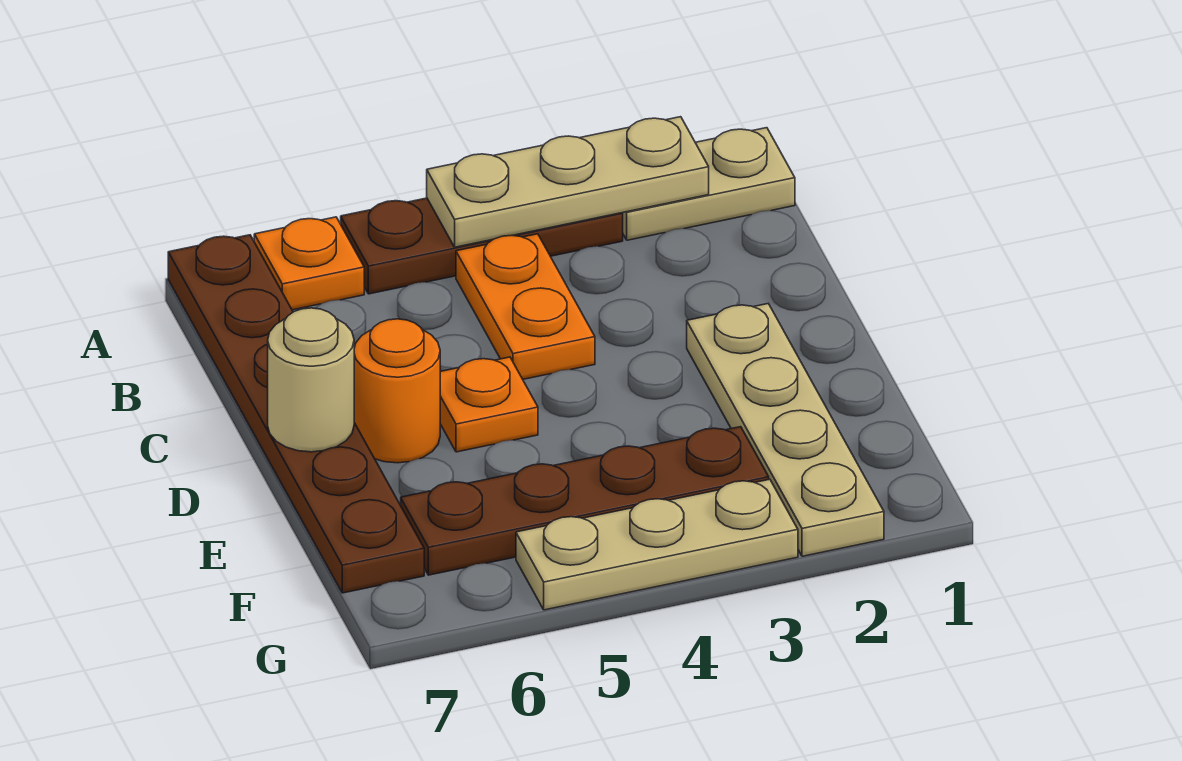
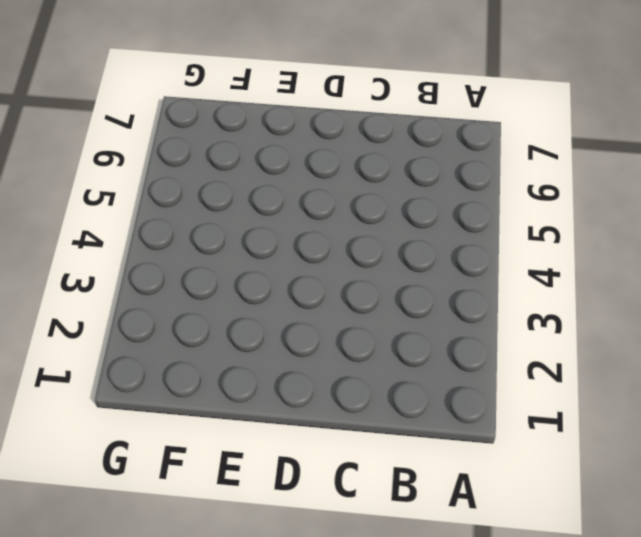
none -> tan 1x2 plate [622,128,795,240]
none -> brown 1x3 plate [341,198,623,294]
none -> orange 1x1 plate [254,217,364,310]

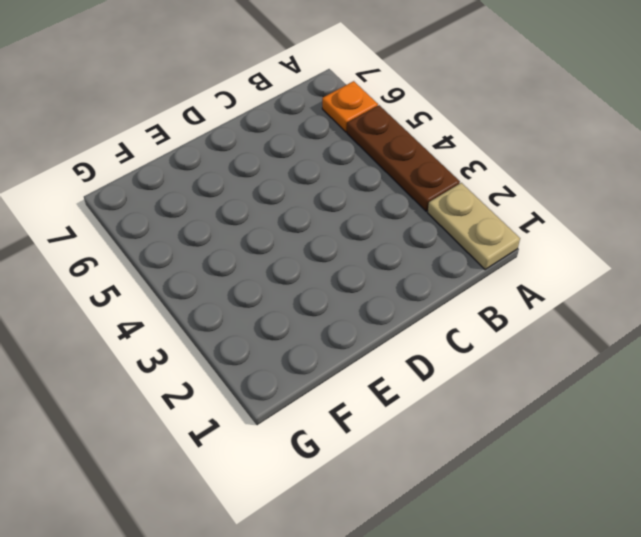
none -> brown 1x6 plate [168,235,424,593]
none -> orange 1x2 plate [456,234,595,379]
none -> tan 1x4 plate [687,304,884,556]

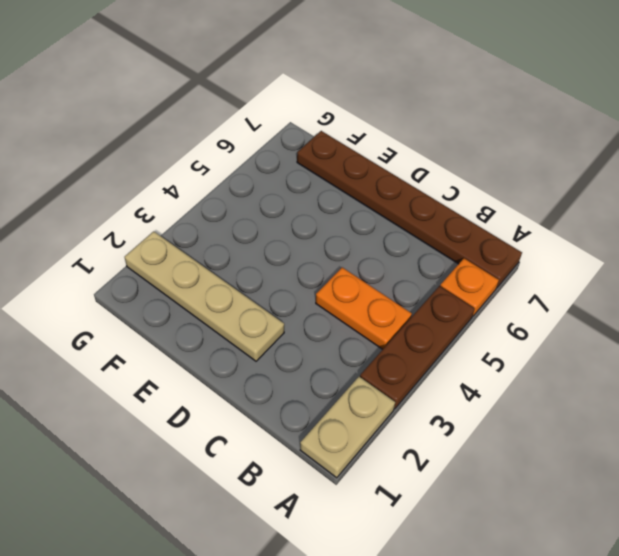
none -> orange 1x1 plate [440,357,538,452]
none -> orange 1x1 round brick [354,319,440,463]
none -> brown 1x4 plate [401,427,769,575]

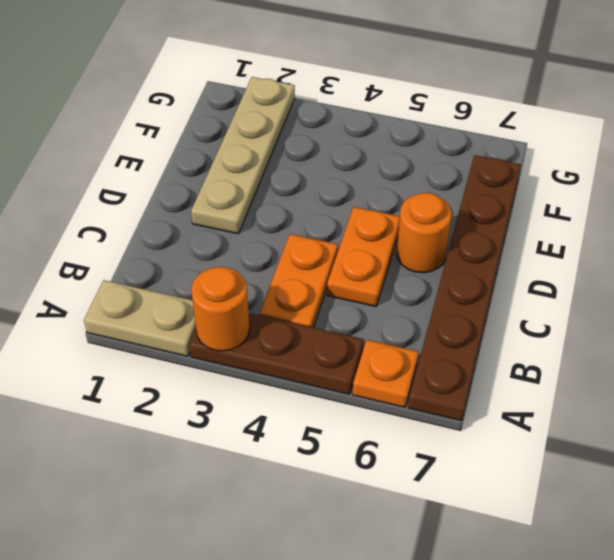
orange 1x1 round brick [191,267,249,351] -> tan 1x3 plate [427,117,709,247]
orange 1x2 plate [327,207,400,307] -> orange 1x1 plate [440,357,538,452]
none -> brown 1x4 plate [401,427,769,575]
none -> tan 1x3 plate [516,479,798,610]
none -> tan 1x1 round brick [268,308,354,452]

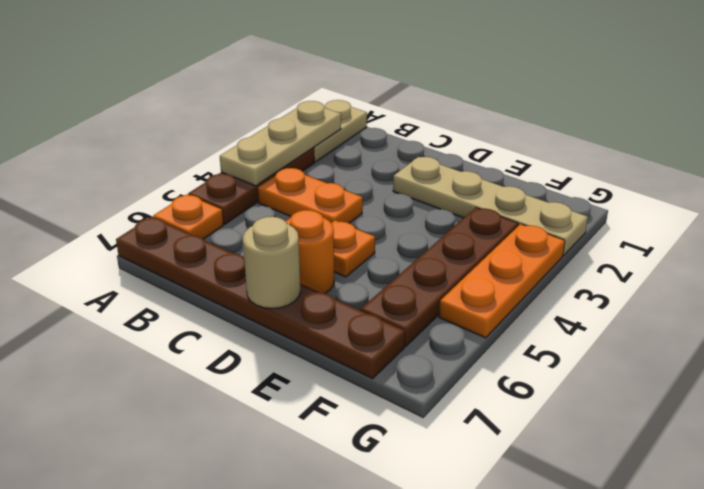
orange 1x3 plate [439,224,565,338] -> tan 1x3 plate [516,479,798,610]

